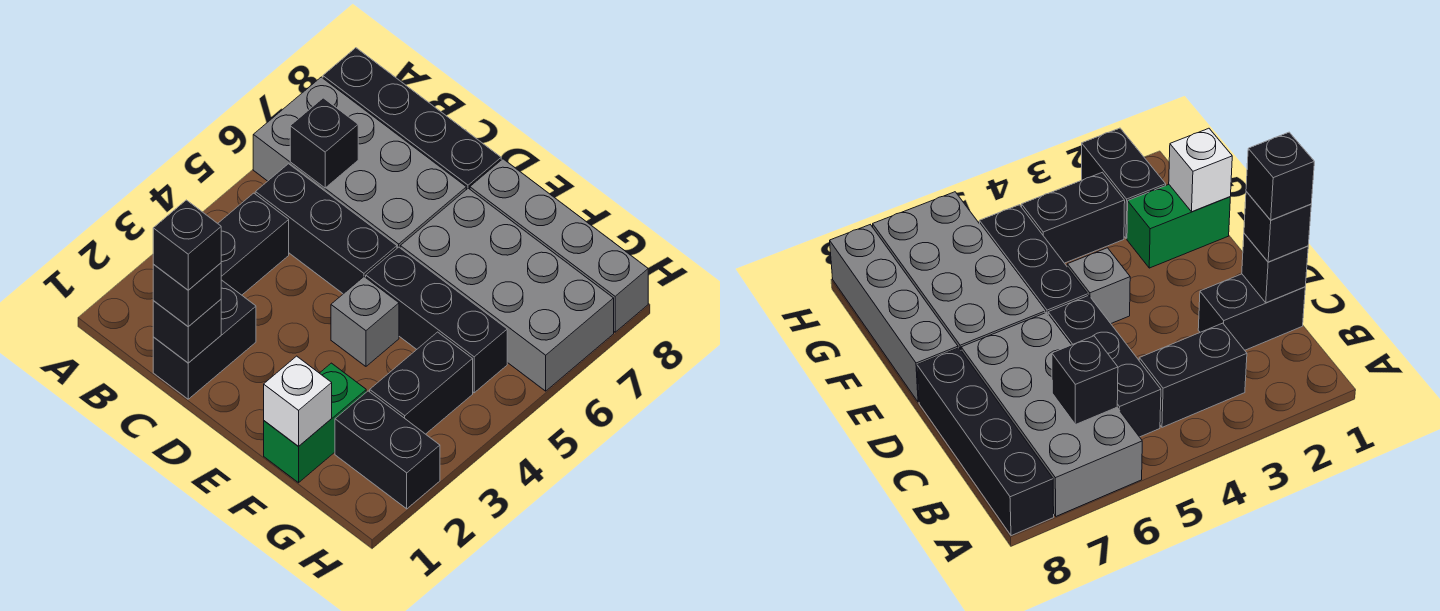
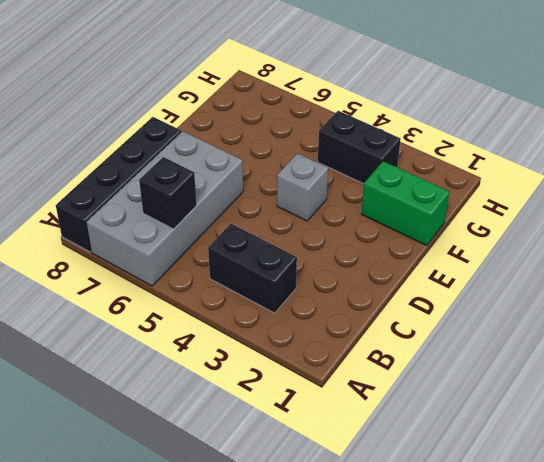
none -> black 1x3 brick [255,164,397,294]
none -> black 1x2 brick [153,280,256,399]
none -> black 1x3 brick [366,247,507,393]

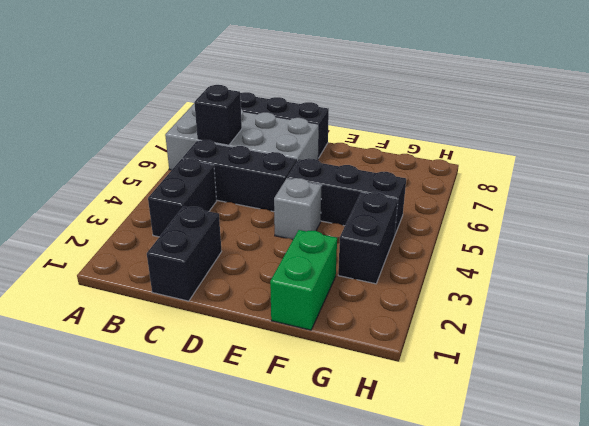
none -> grey 2x4 brick [400,188,614,391]
none -> grey 1x4 brick [470,159,648,332]
none -> black 1x2 brick [335,391,440,509]

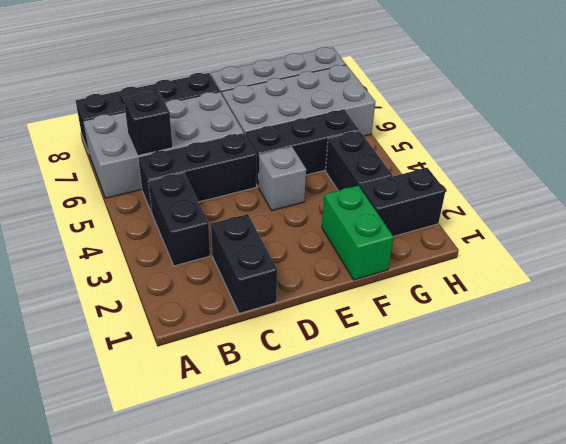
none -> black 1x1 brick [153,299,221,363]
none -> white 1x1 brick [264,356,332,446]
none -> black 1x1 brick [153,263,221,327]

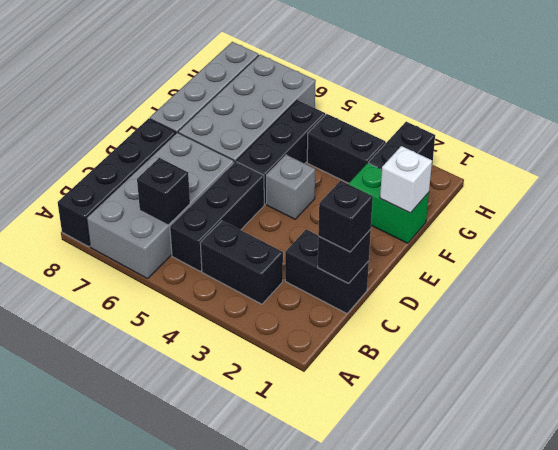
none -> black 1x1 brick [153,200,221,290]

